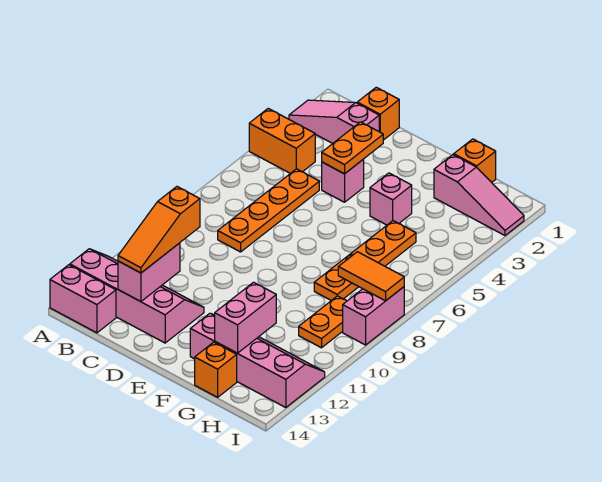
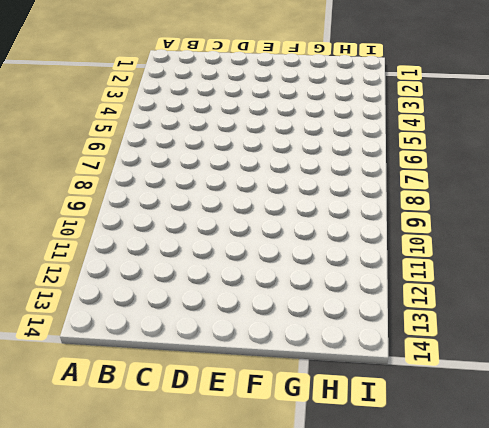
none -> pink 1x3 slope [289,100,379,144]
none -> orange 1x2 brick [249,108,315,174]
none -> pink 2x4 slope [70,249,204,343]

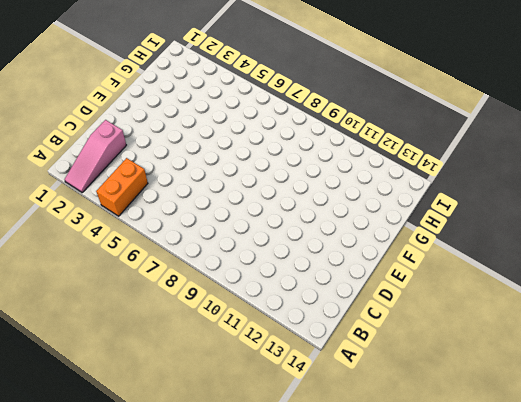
none -> pink 2x4 slope [70,249,204,343]
none -> pink 1x2 brick [50,265,116,333]
none -> orange 1x1 brick [357,87,399,140]

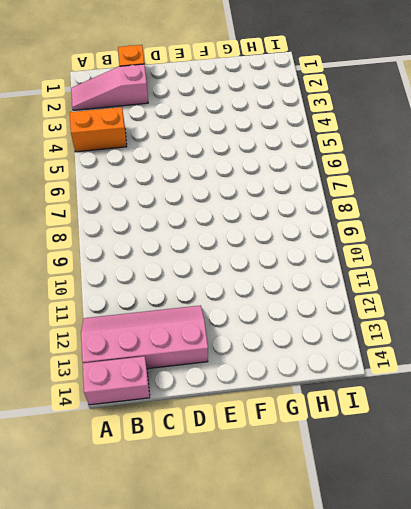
none -> orange 1x4 plate [218,169,319,252]
none -> pink 1x1 brick [322,160,364,202]
none -> pink 1x1 brick [370,173,412,225]

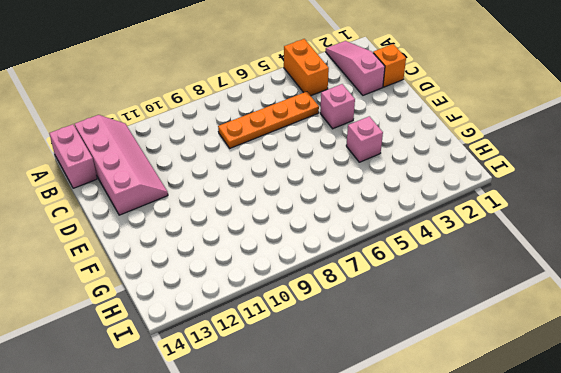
none -> pink 2x4 slope [190,313,325,408]
none -> orange 1x1 brick [454,139,496,182]
none -> pink 1x3 slope [434,155,524,235]

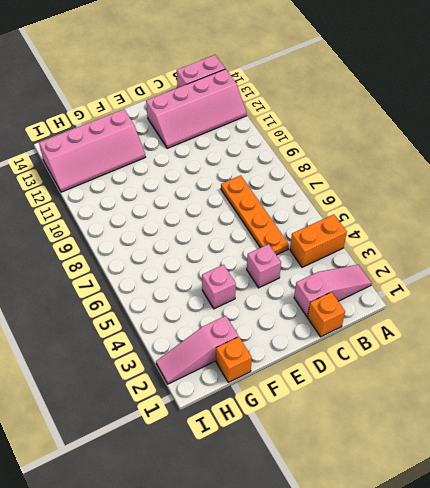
none -> orange 1x4 plate [314,221,416,301]
none -> orange 1x1 brick [195,342,237,397]
none -> orange 1x2 plate [299,296,347,348]

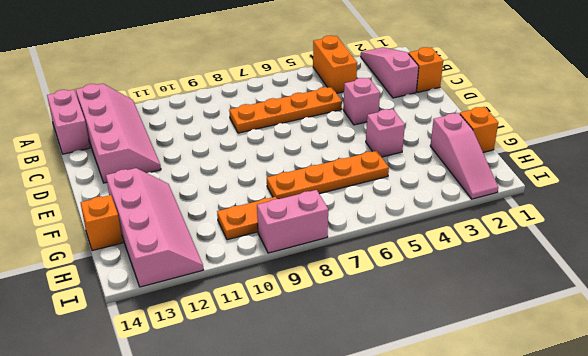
none -> pink 1x2 brick [118,243,180,302]
none -> orange 1x2 plate [322,122,383,174]
none -> pink 1x2 brick [215,282,276,353]

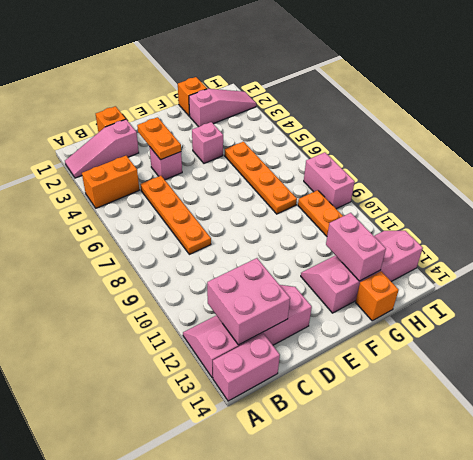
pink 2x2 brick [207,258,290,345] -> pink 1x2 brick [118,243,180,302]
none -> orange 1x2 tile [338,252,404,301]
none -> orange 1x3 slope [118,187,200,273]

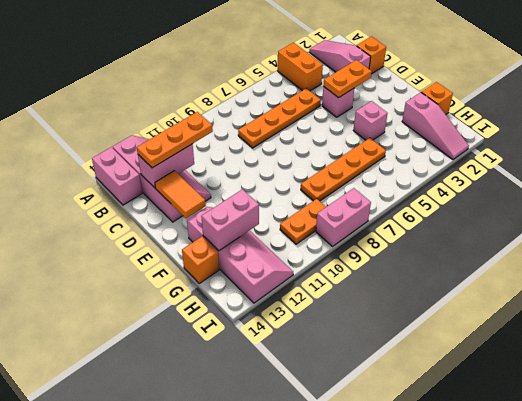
orange 1x3 plate [137,112,213,168] -> orange 1x3 slope [118,187,200,273]
orange 1x2 tile [155,171,206,218] -> orange 1x2 tile moved to [338,252,404,301]

